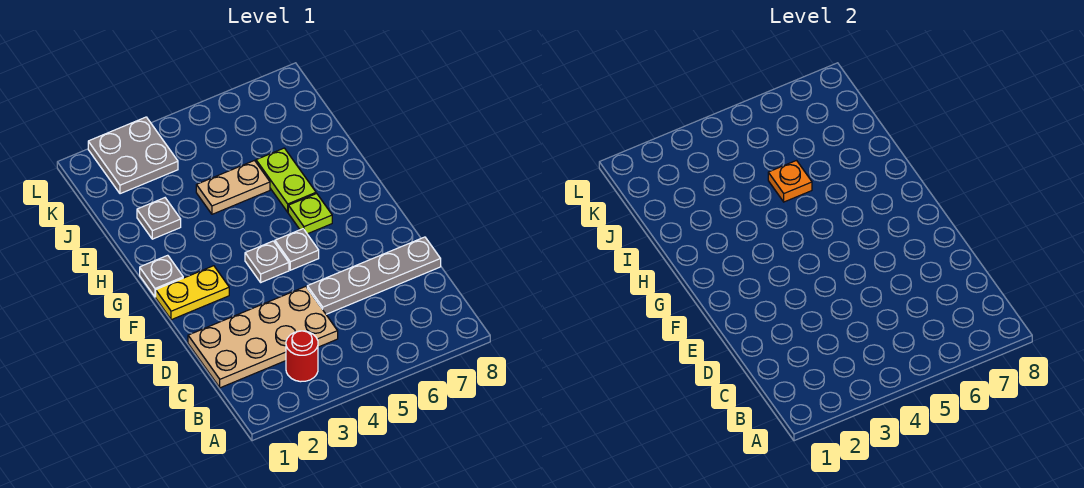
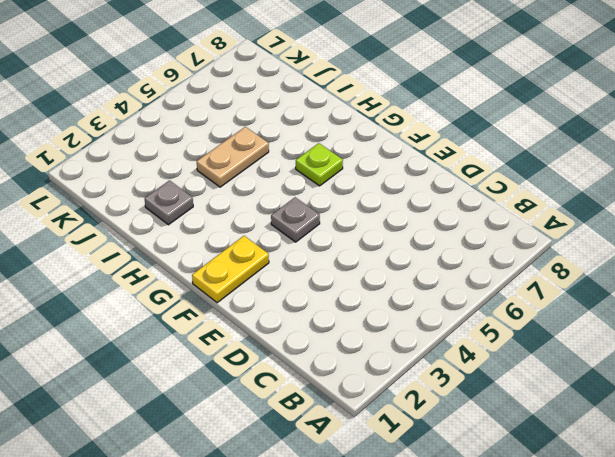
none -> red 1x1 round brick [286,331,318,382]
none -> tan 2x4 plate [188,286,338,388]
none -> grey 1x4 plate [307,237,441,314]

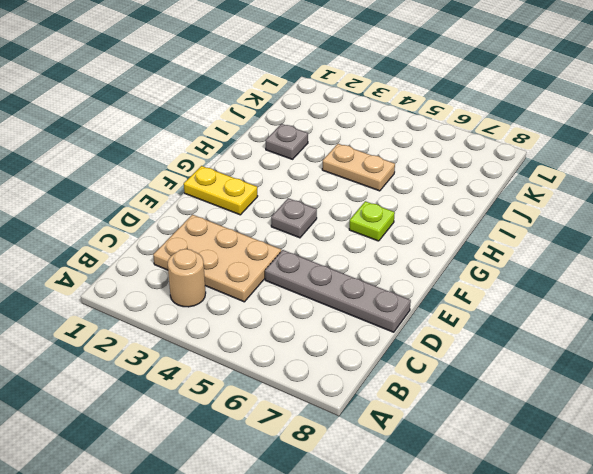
tan 1x1 round brick [168,249,206,307] -> red 1x1 round brick [286,331,318,382]
tan 2x3 plate [153,215,281,302] -> tan 2x4 plate [188,286,338,388]
none -> grey 1x1 plate [275,229,319,270]
none -> grey 1x1 plate [140,255,183,297]
none -> lime 1x2 plate [256,148,316,212]

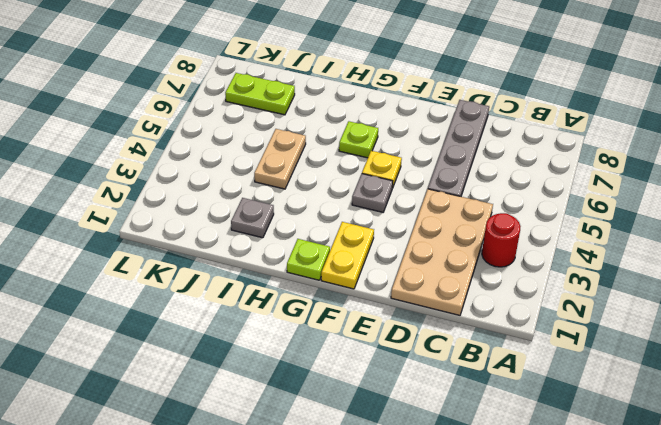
yellow 1x1 plate [362,151,402,188] -> grey 1x1 plate [275,229,319,270]
lime 1x1 plate [287,239,330,280] -> grey 1x1 plate [140,255,183,297]
lime 1x2 plate [225,73,295,115] -> lime 1x2 plate moved to [256,148,316,212]
none -> grey 2x2 plate [88,117,178,194]
none -> orange 1x1 plate [768,161,812,202]

